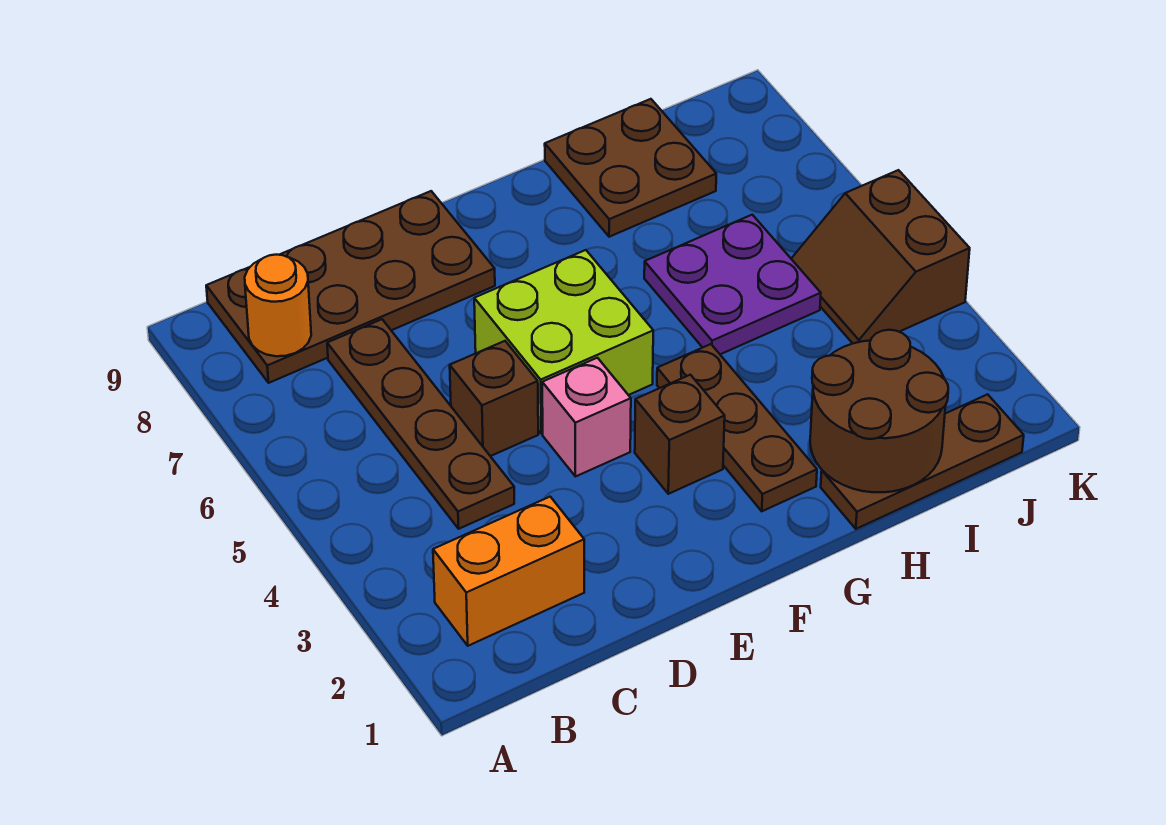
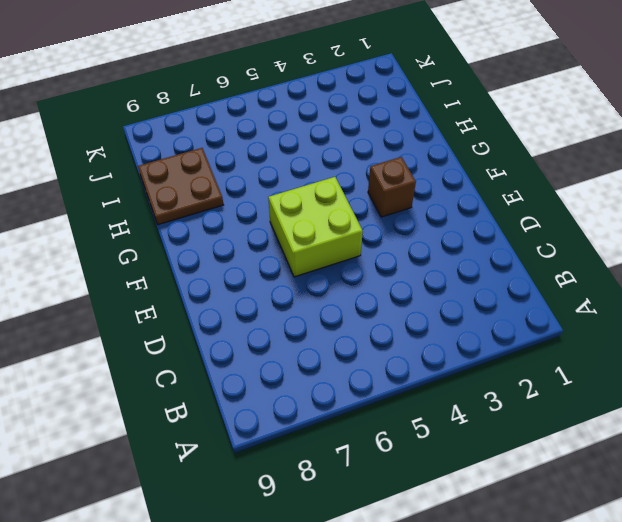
none -> orange 1x2 brick [433,497,584,646]
none -> brown 2x4 plate [206,191,495,383]
none -> brown 1x4 plate [327,319,514,529]

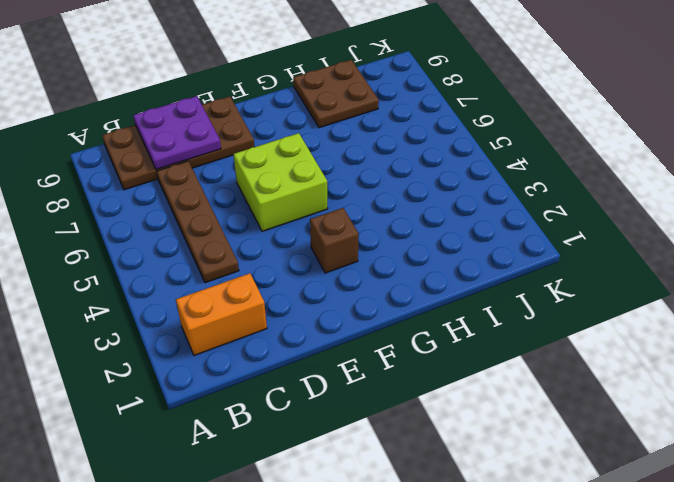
purple 2x2 plate [133,96,221,170] -> purple 2x2 plate moved to [644,215,821,354]
none -> brown 1x1 brick [450,341,538,456]
none -> pink 1x1 brick [542,358,631,477]
none -> brown 1x3 plate [657,344,817,511]

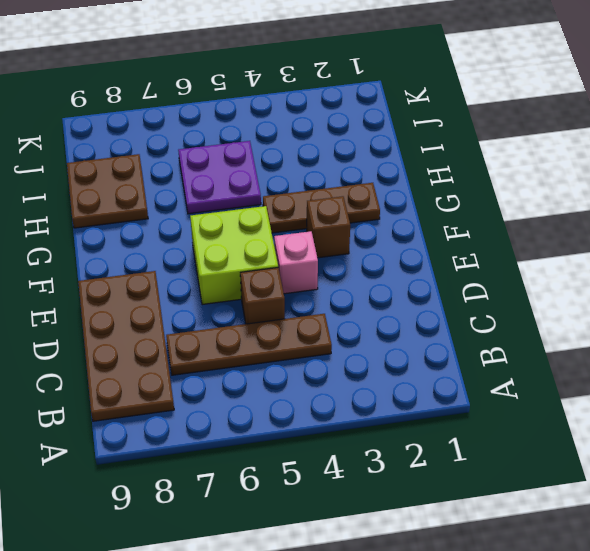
none -> orange 1x2 brick [433,497,584,646]
none -> brown 1x3 plate [821,394,1024,529]
none -> brown 2x2 slope [791,170,970,343]

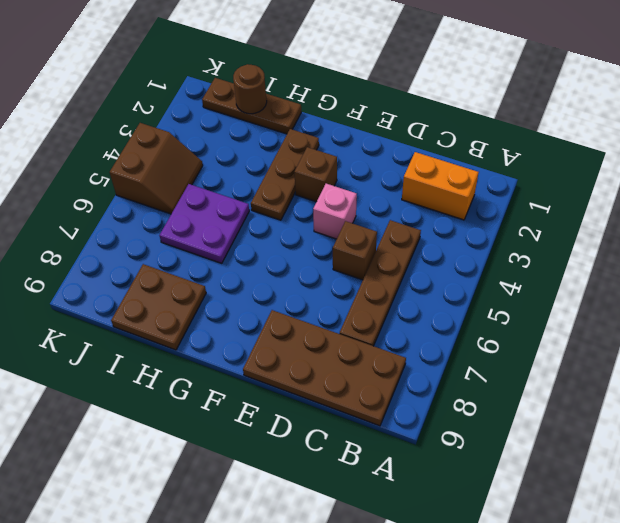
brown 1x1 round brick [233,64,267,114] -> brown 2x2 round brick [810,330,948,492]
none -> lime 2x2 brick [474,250,653,434]
none -> orange 1x1 round brick [245,255,311,356]

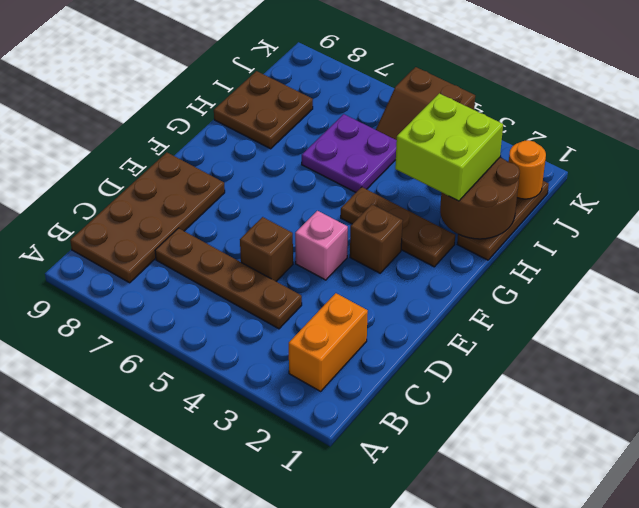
lime 2x2 brick [395,93,503,201] -> lime 2x2 brick moved to [474,250,653,434]
orange 1x1 round brick [509,140,546,199] -> orange 1x1 round brick moved to [245,255,311,356]

